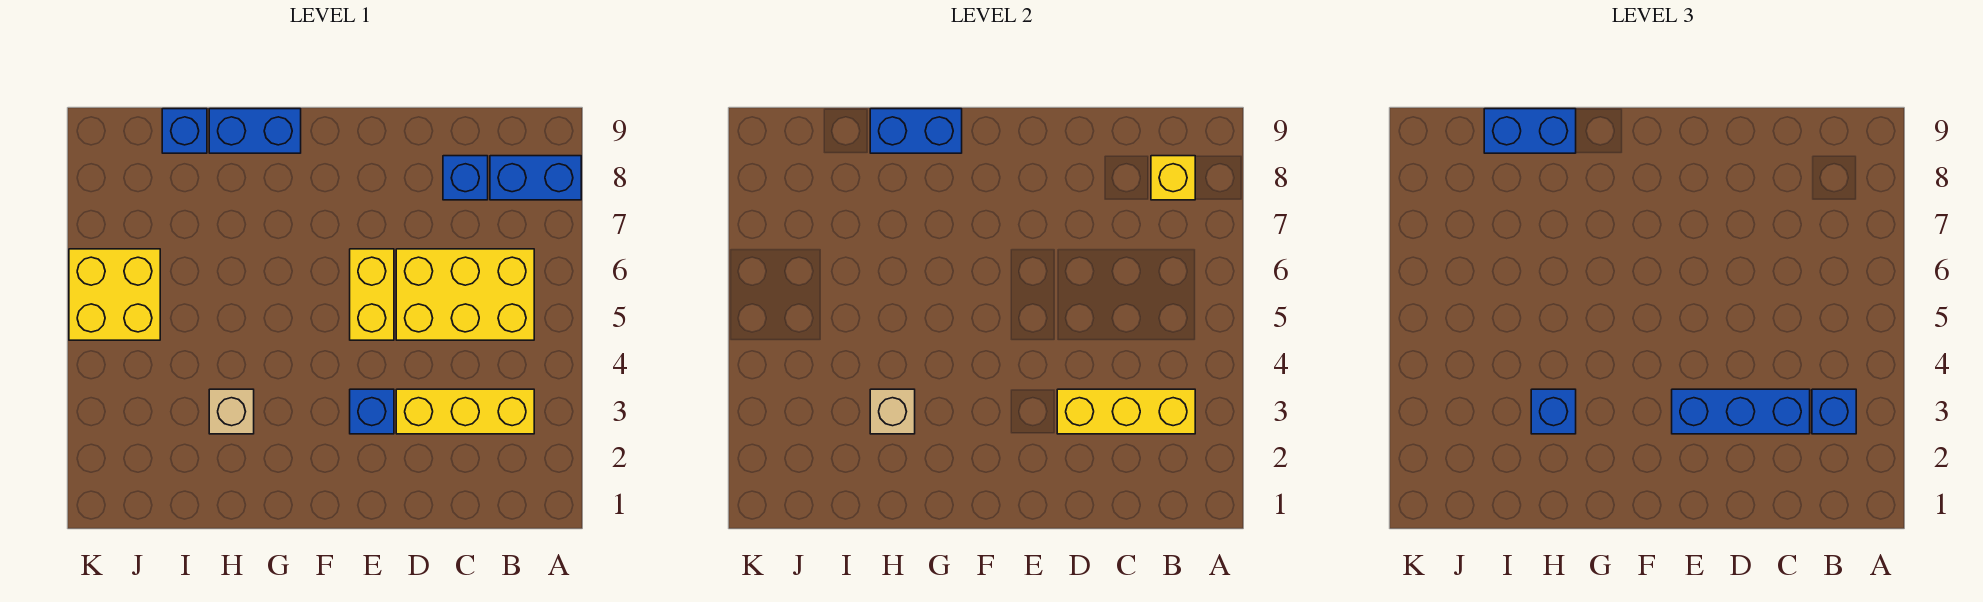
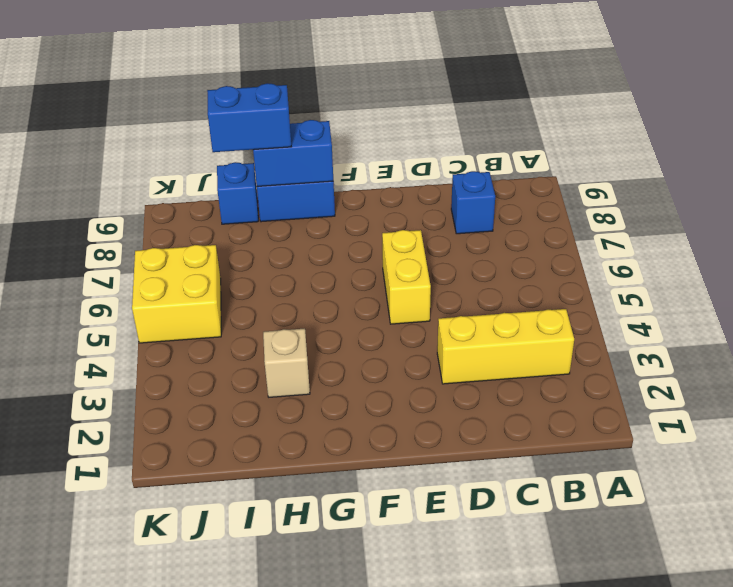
none -> blue 1x2 brick [490,156,581,200]
none -> yellow 2x3 brick [396,249,534,340]
none -> blue 1x1 brick [350,389,394,434]

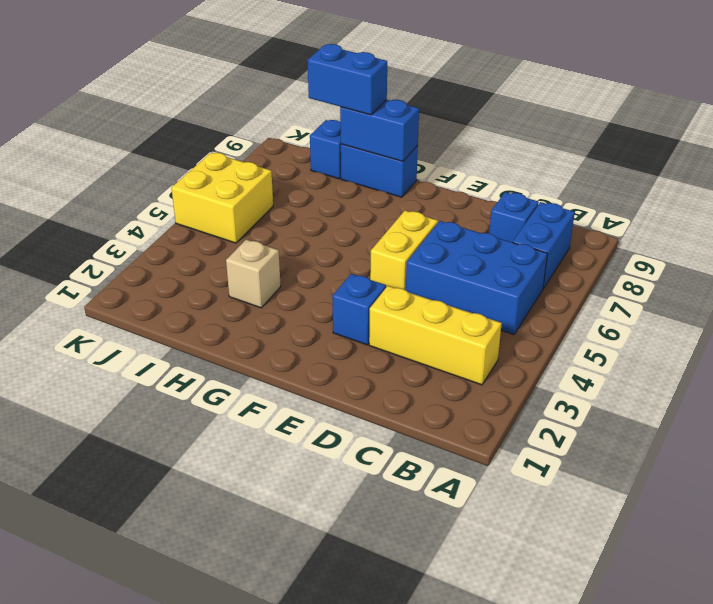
blue 2x3 brick [406,221,547,335] -> yellow 2x3 brick [396,249,534,340]
blue 1x2 brick [513,202,575,289] -> blue 1x2 brick turned to [490,156,581,200]
none -> yellow 1x3 brick [1057,389,1195,434]
none -> yellow 1x1 brick [1151,156,1195,200]
none -> tan 1x1 brick [870,389,915,434]

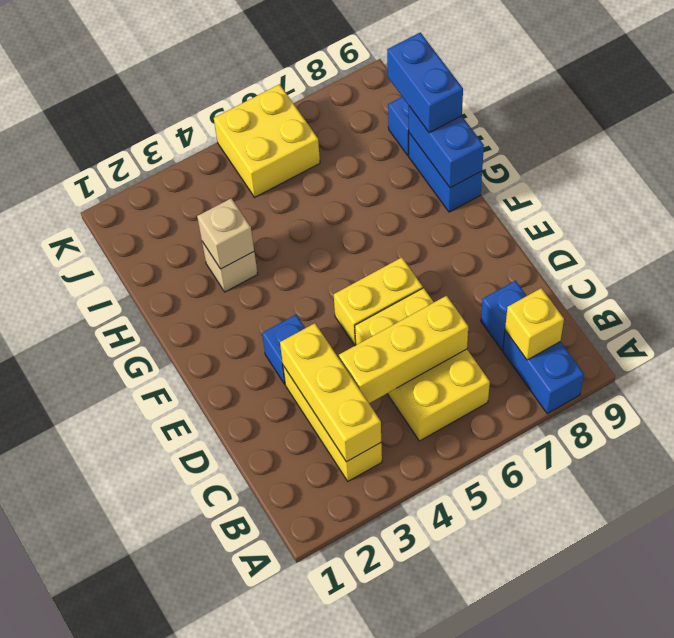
yellow 1x3 brick [339,296,468,403] -> none
none -> blue 1x1 brick [1812,389,1856,434]
none -> blue 1x3 brick [1672,389,1810,434]
none -> blue 1x1 brick [1531,389,1576,434]

